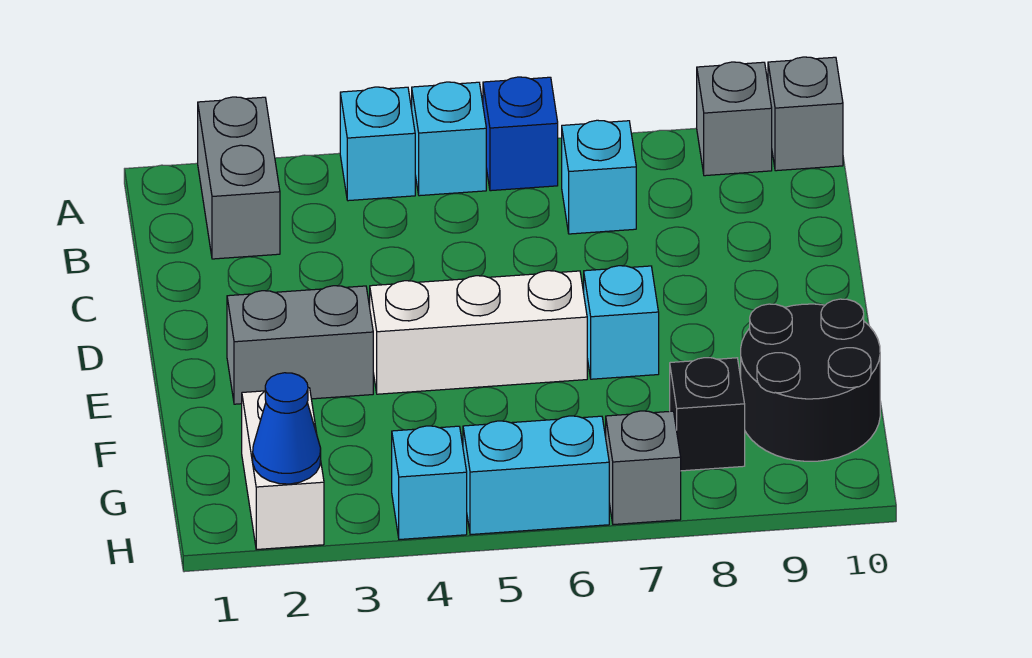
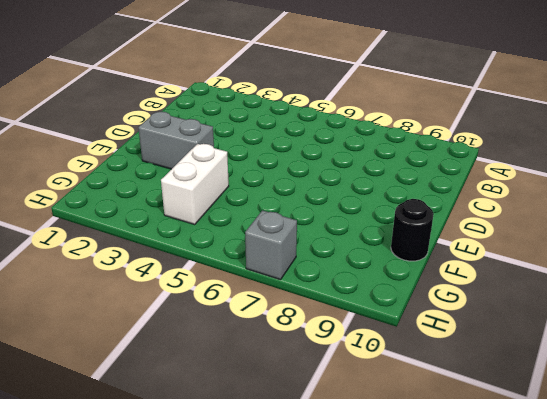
white 1x2 brick [161,144,229,225] -> white 1x2 brick moved to [242,388,324,549]
black 1x1 round brick [391,199,434,261] -> black 2x2 round brick [741,299,880,461]
none -> grey 1x2 brick [198,97,280,259]
none -> cyan 1x1 brick [340,87,415,201]
none -> cyan 1x1 brick [412,82,486,196]

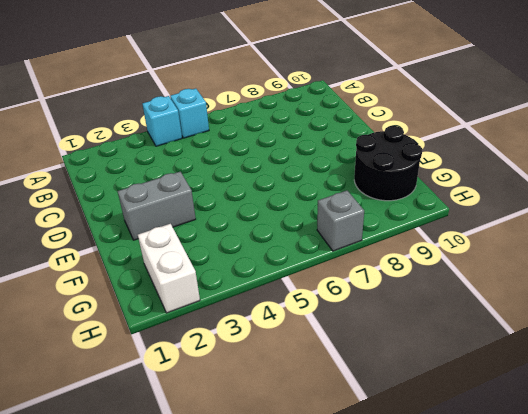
none -> grey 1x2 brick [198,97,280,259]
none -> blue 1x1 brick [483,77,558,191]
none -> grey 1x1 brick [697,62,772,176]

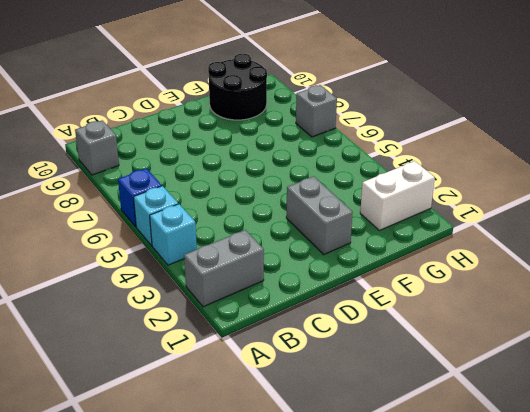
none -> grey 1x1 brick [768,57,843,171]
none -> cyan 1x1 brick [562,120,636,234]
none -> white 1x3 brick [370,271,587,394]

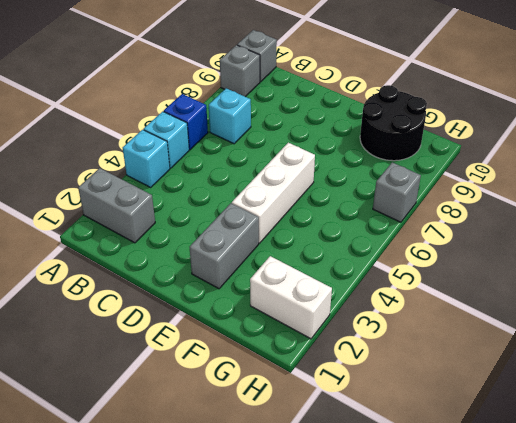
none -> cyan 1x1 brick [584,266,659,379]
none -> black 1x1 brick [670,358,745,471]
none -> cyan 1x1 brick [392,426,467,540]

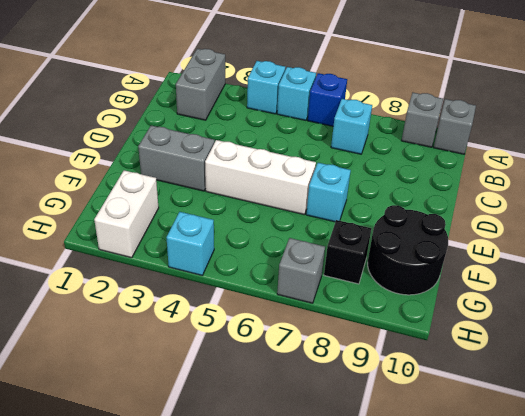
none -> cyan 1x2 brick [463,416,609,535]
none -> blue 1x1 cone [253,373,321,484]

